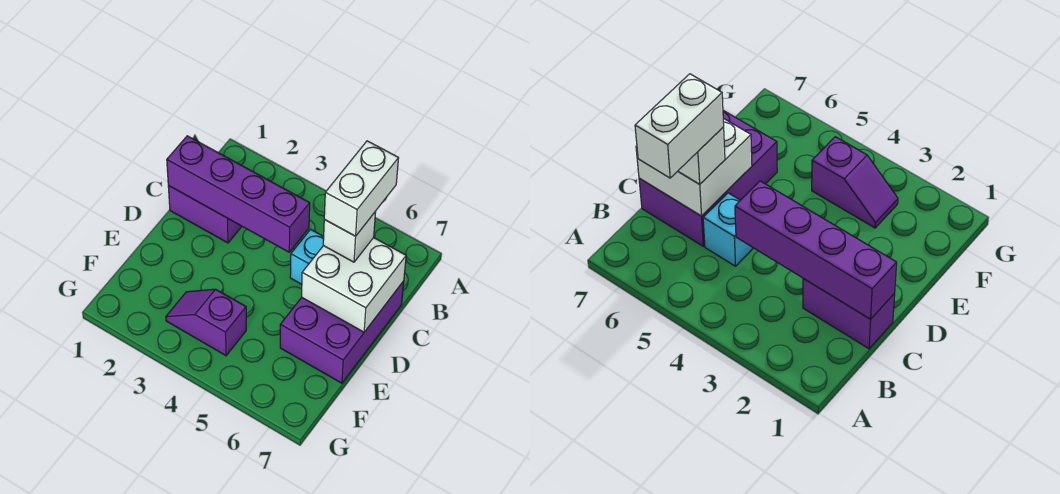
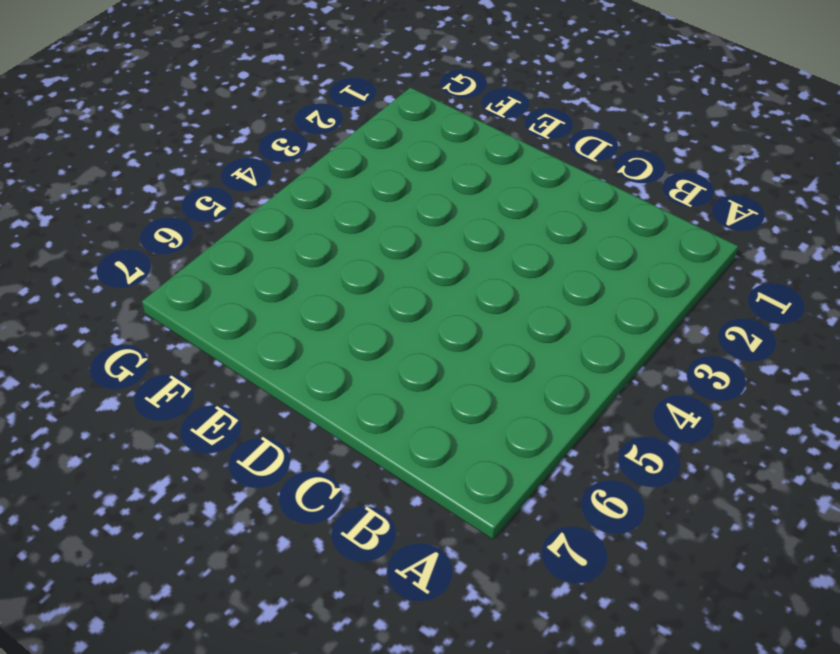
none -> purple 1x2 brick [168,186,242,243]
none -> cyan 1x1 brick [290,229,324,284]

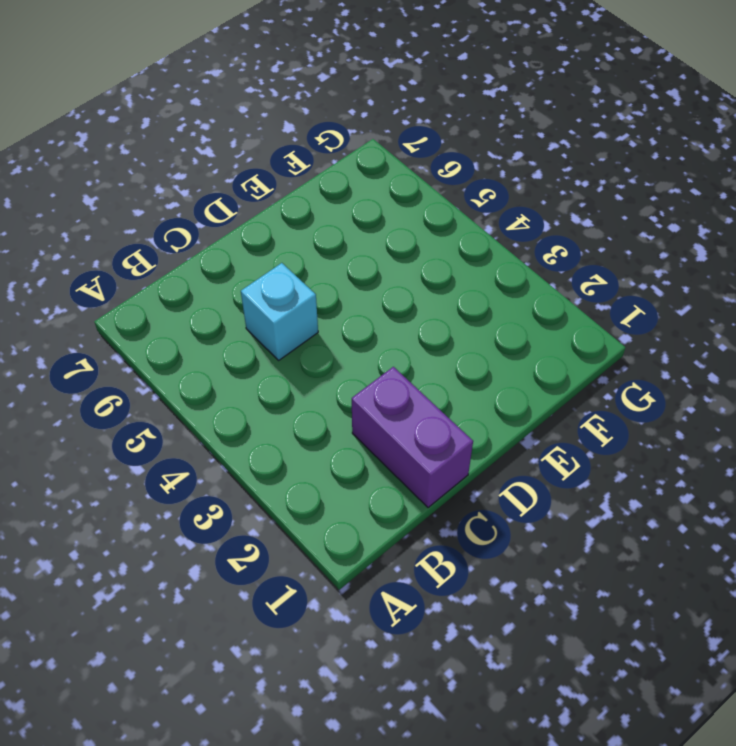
none -> purple 2x3 brick [280,281,404,383]
none -> purple 1x2 slope [166,289,246,356]

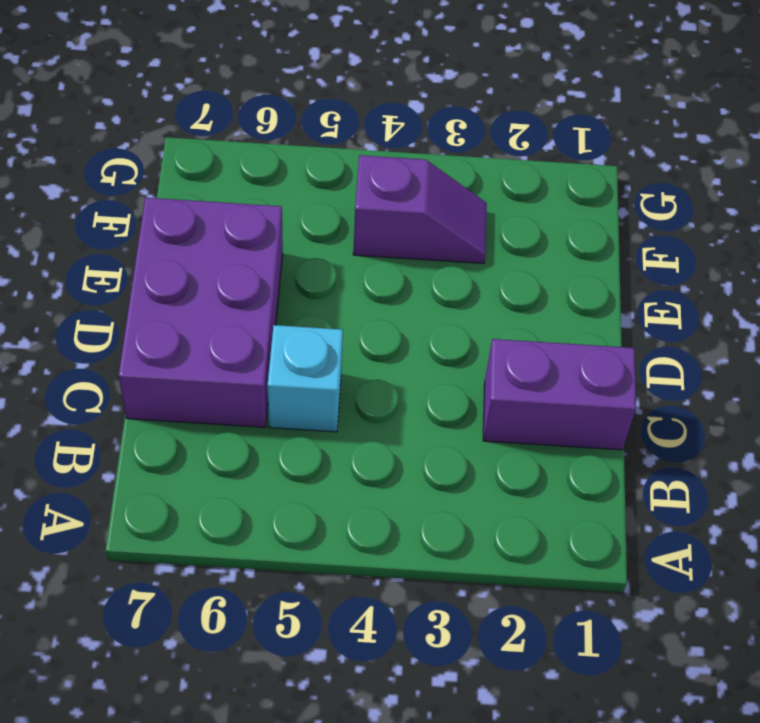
none -> purple 1x4 brick [167,136,310,252]
none -> white 2x2 brick [302,238,406,332]

